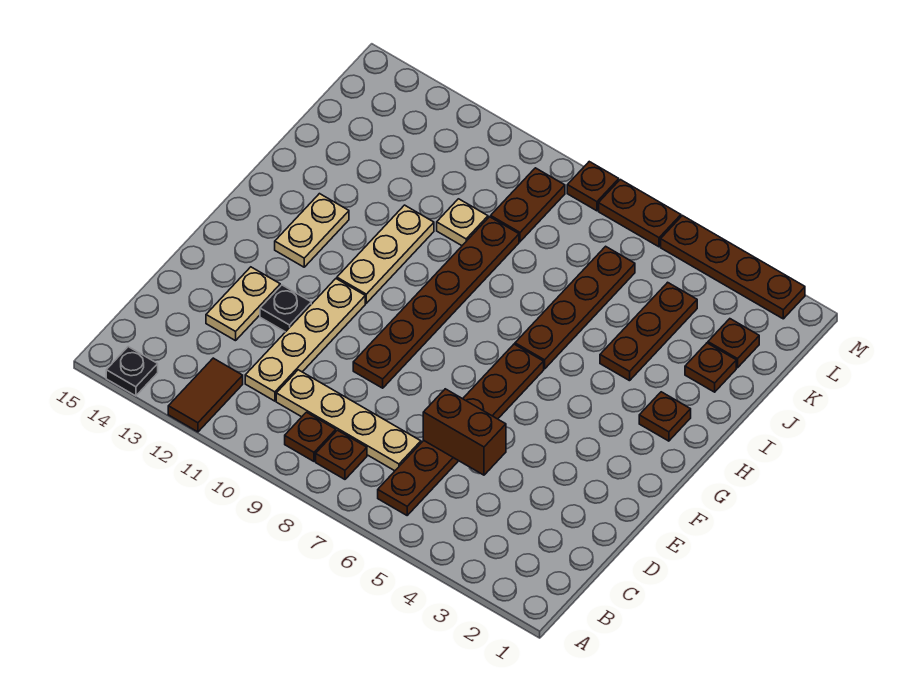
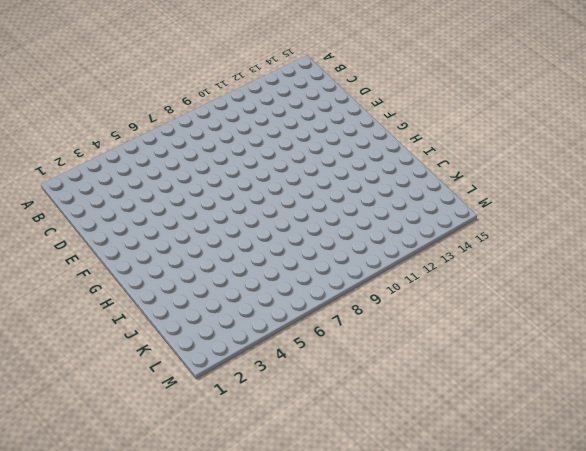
none -> brown 1x2 tile [168,358,243,432]
none -> black 1x1 plate [106,347,158,396]
none -> brown 1x6 plate [378,344,544,515]

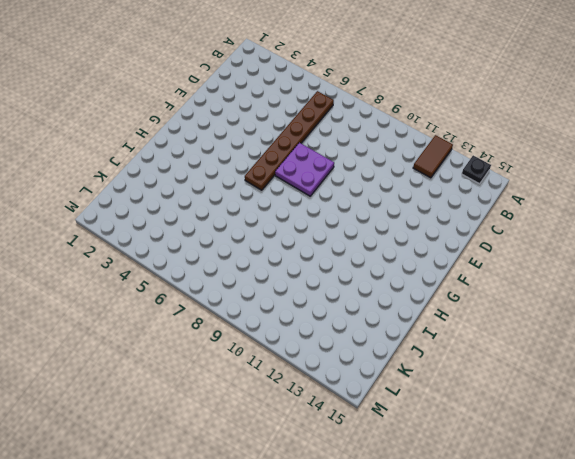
purple 2x2 plate [275,143,334,196] -> none
none -> brown 1x1 plate [316,430,367,479]
none -> brown 1x1 plate [285,412,336,461]
none -> tan 1x4 plate [276,370,421,471]

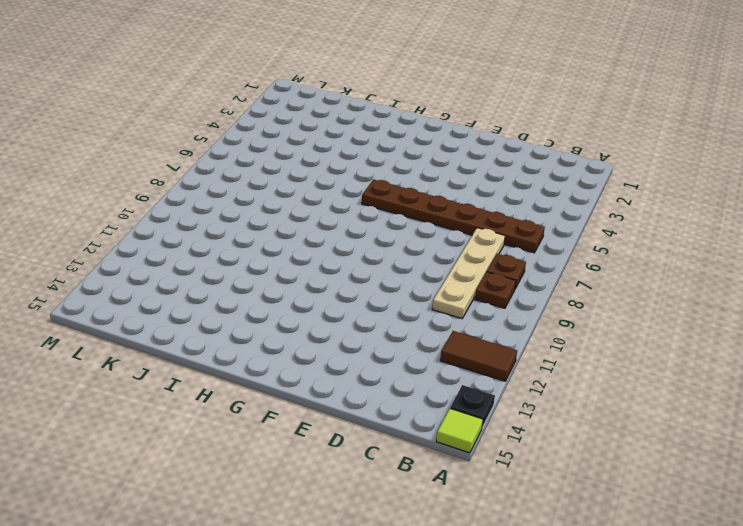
lime 1x1 tile [436,409,483,453] -> none
none -> tan 1x4 plate [245,279,365,401]
none -> tan 1x2 plate [206,267,280,341]
none -> brown 1x6 plate [353,217,519,388]

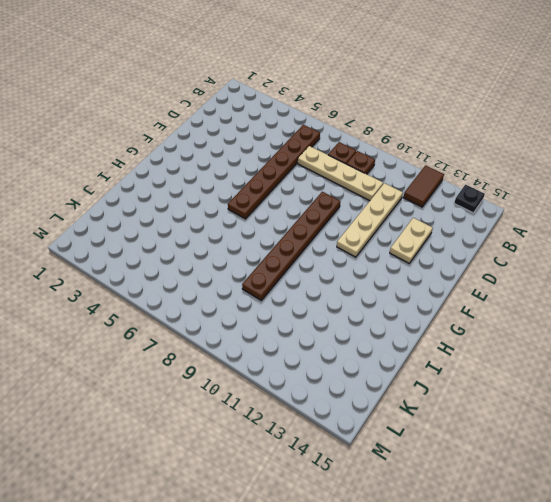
none -> black 1x1 plate [260,285,311,332]
none -> tan 1x3 plate [337,205,434,303]
none -> tan 1x2 plate [275,194,349,267]

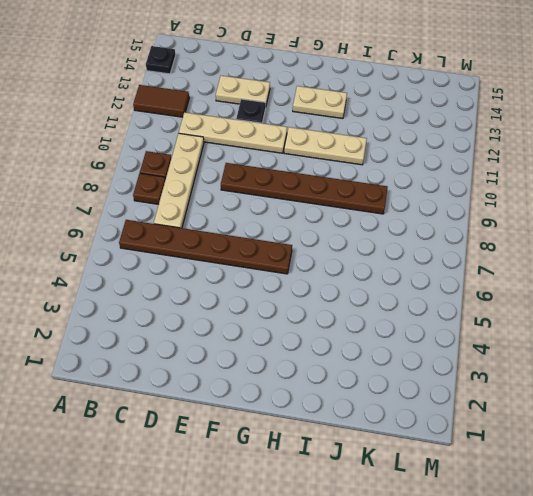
none -> brown 1x1 plate [639,392,691,441]
none -> brown 1x4 plate [515,246,635,369]
none -> brown 1x3 plate [600,282,697,381]

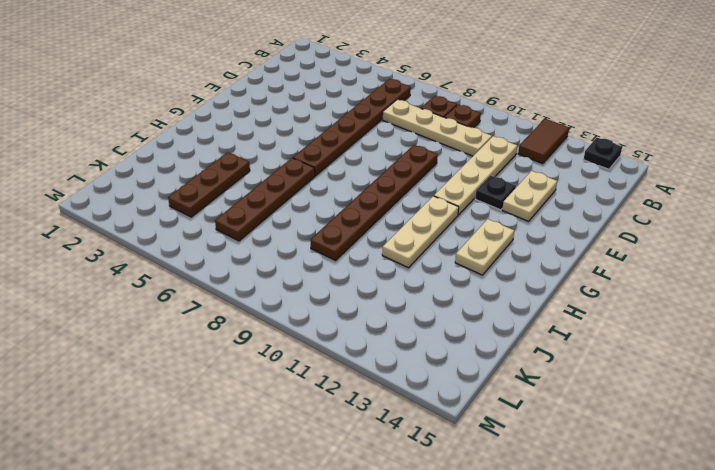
none -> brown 1x1 plate [639,392,691,441]
none -> brown 1x1 plate [685,343,736,392]
none -> tan 1x1 plate [437,199,488,246]

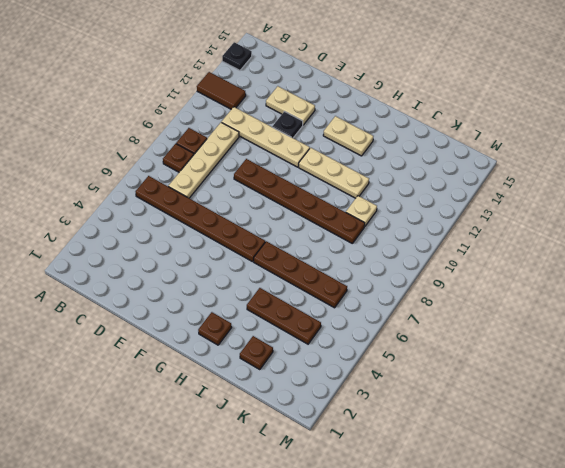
none -> brown 1x1 plate [708,319,759,368]
none -> brown 1x2 plate [491,168,565,241]
none -> brown 1x4 plate [661,216,805,319]

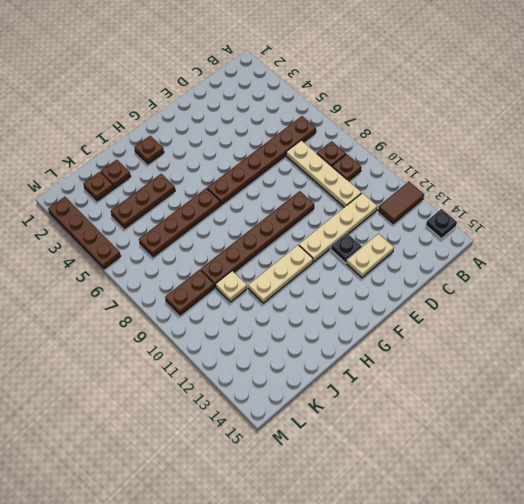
none -> tan 1x2 plate [275,194,349,267]
none -> brown 1x2 plate [599,180,681,247]
none -> brown 1x1 plate [567,162,619,211]

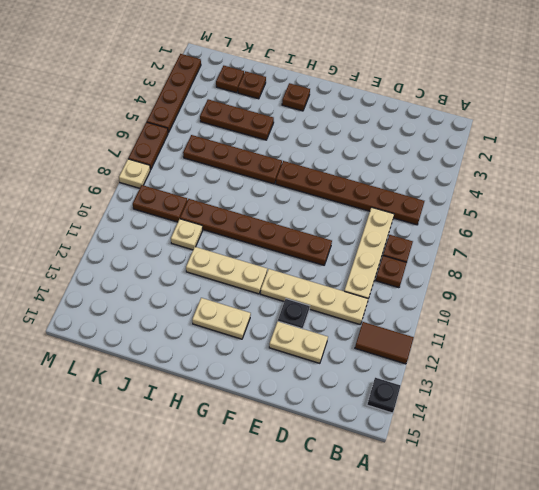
tan 1x1 plate [119,159,150,188] -> brown 1x1 plate [567,162,619,211]
none -> brown 1x2 brick [423,389,506,475]

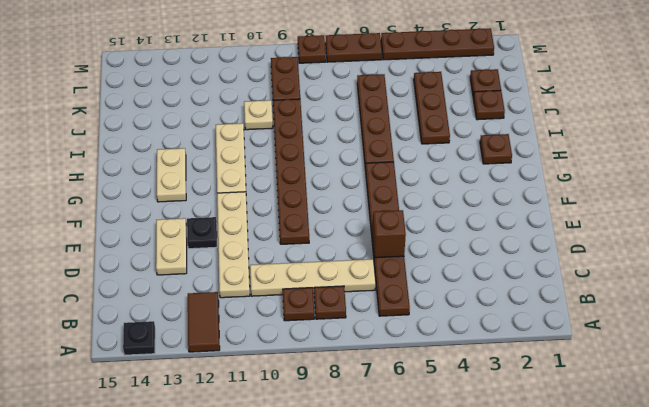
brown 1x1 brick [372,210,406,258] -> brown 1x2 brick [423,389,506,475]

